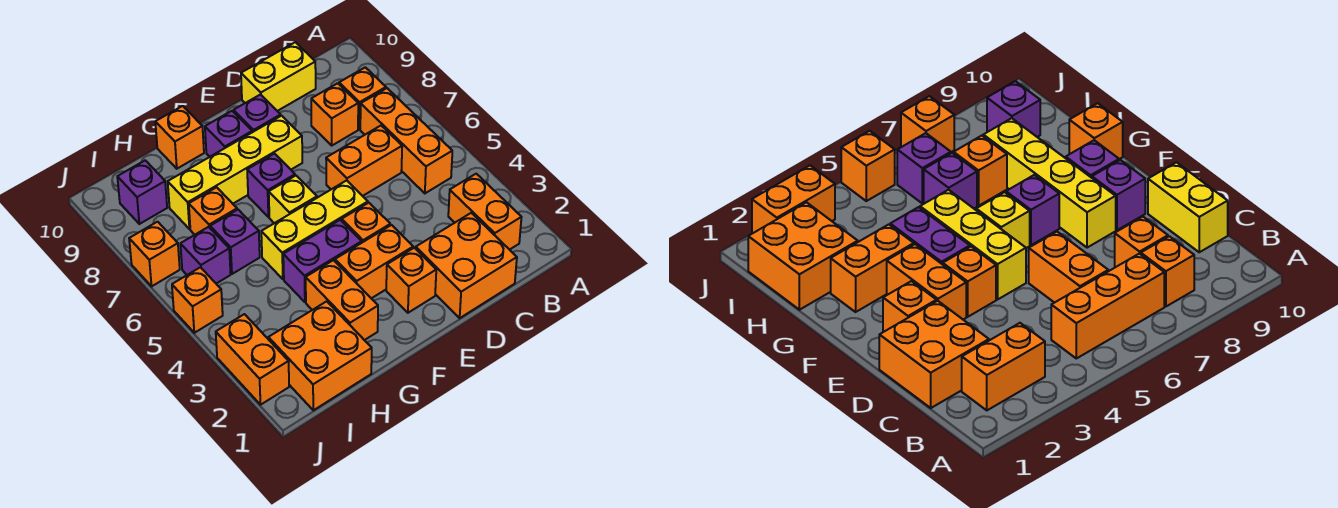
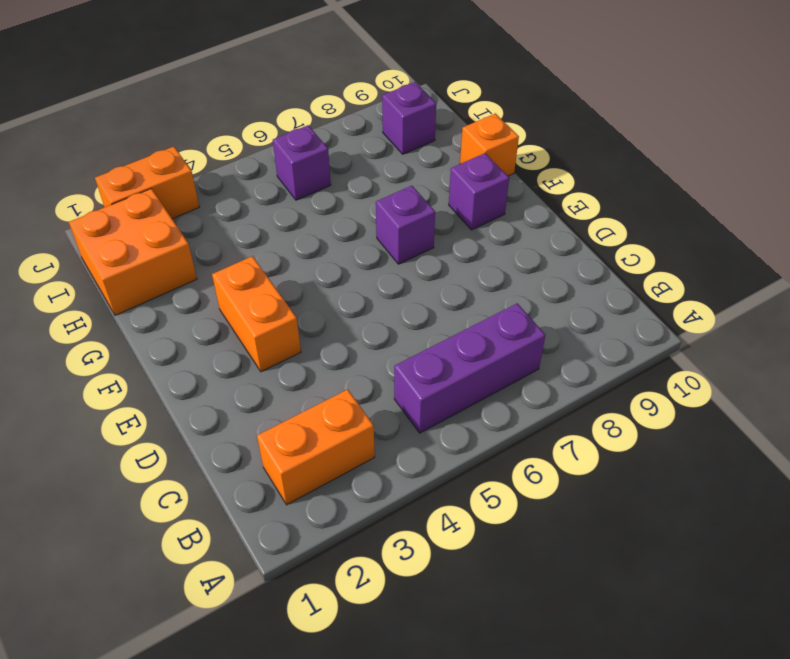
purple 1x3 brick [394,303,545,433] -> orange 1x3 brick [360,88,452,193]
none -> orange 1x1 brick [339,67,386,129]
none -> orange 2x2 brick [416,213,517,318]
none -> orange 1x2 brick [326,126,402,196]

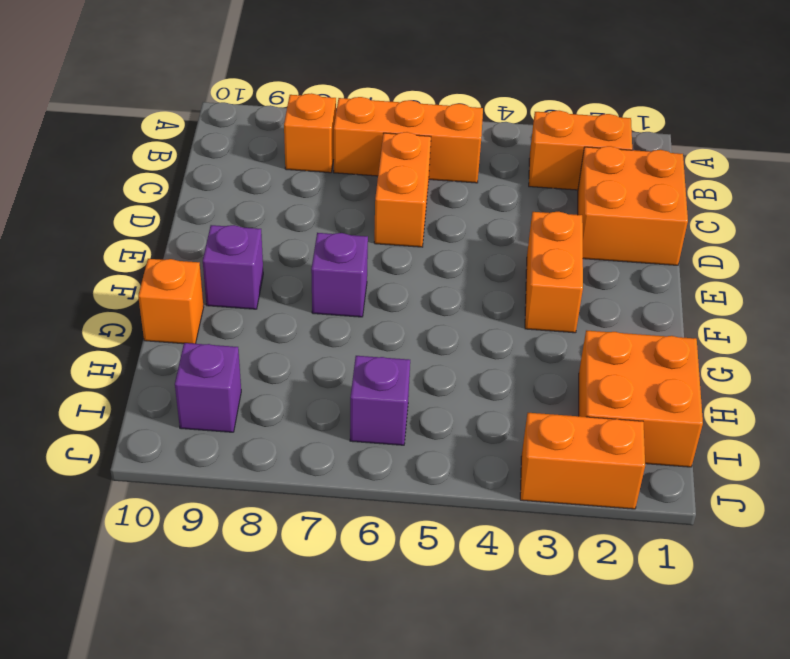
none -> orange 1x1 brick [311,83,358,145]
none -> yellow 1x2 brick [241,42,316,111]
none -> orange 1x1 brick [386,248,436,313]

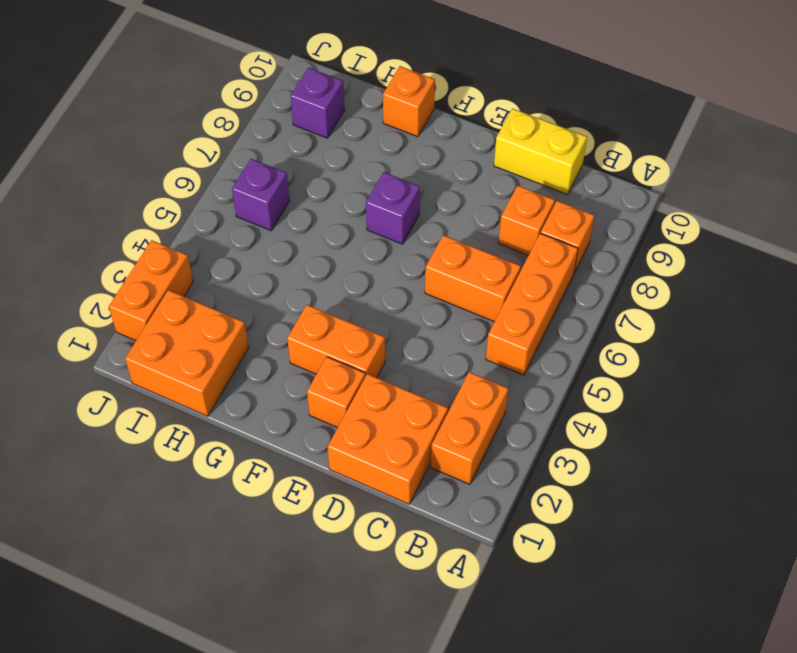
none -> orange 1x1 brick [342,203,390,242]
none -> yellow 1x3 brick [261,180,368,279]
none -> yellow 1x4 brick [168,116,302,229]

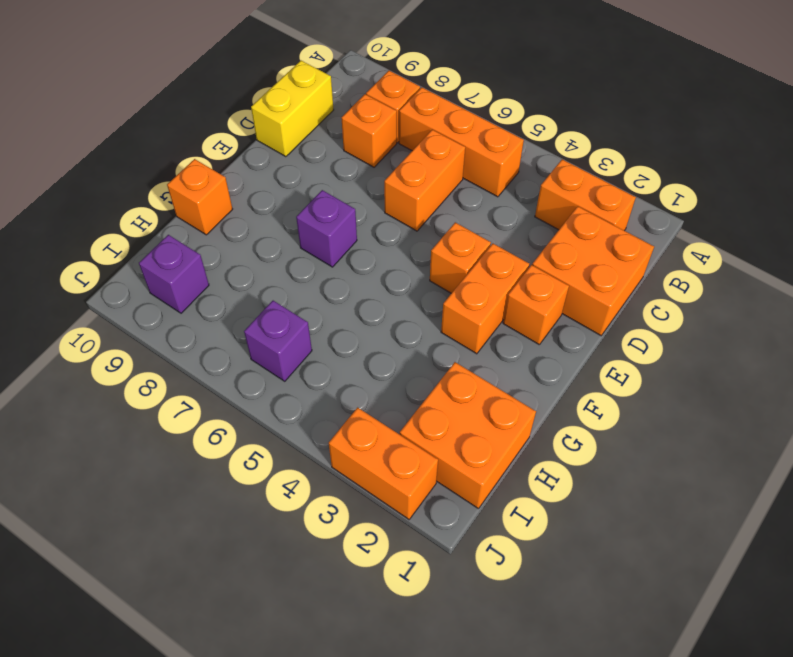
none -> yellow 1x3 brick [261,180,368,279]
none -> yellow 1x4 brick [168,116,302,229]
none -> purple 1x1 brick [234,95,281,132]

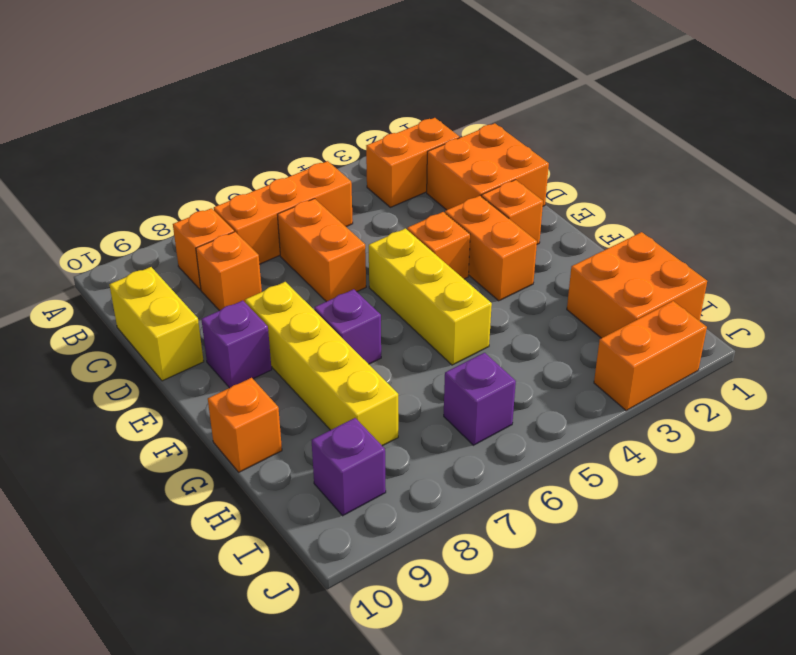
none -> purple 1x2 brick [283,220,362,302]
none -> yellow 1x1 brick [269,175,317,223]
none -> purple 1x1 brick [205,111,252,157]

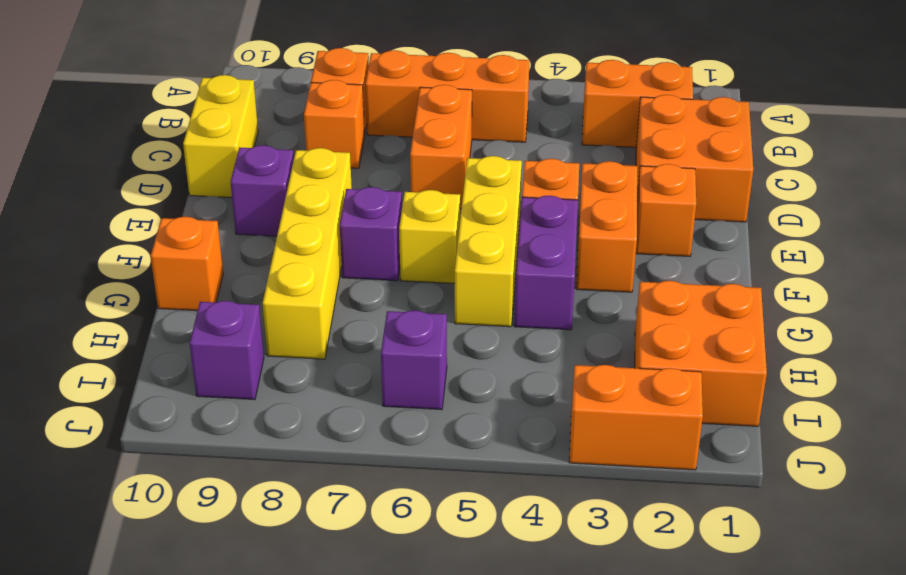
none -> purple 1x1 brick [205,111,252,157]
none -> orange 1x2 brick [306,260,378,340]
none -> purple 1x1 brick [210,210,260,274]

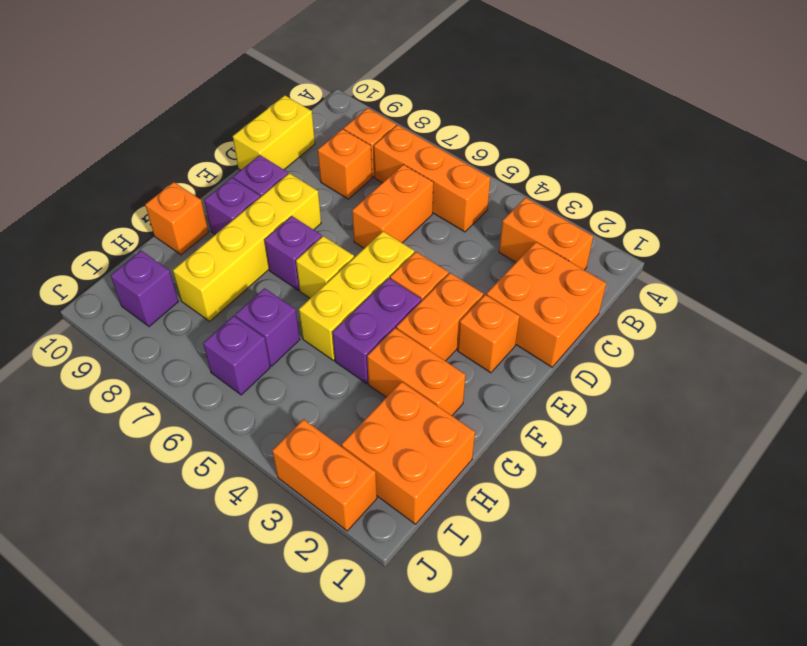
none -> orange 1x1 brick [189,187,237,235]
none -> orange 1x1 brick [172,267,223,333]
none -> orange 1x1 brick [129,222,180,286]

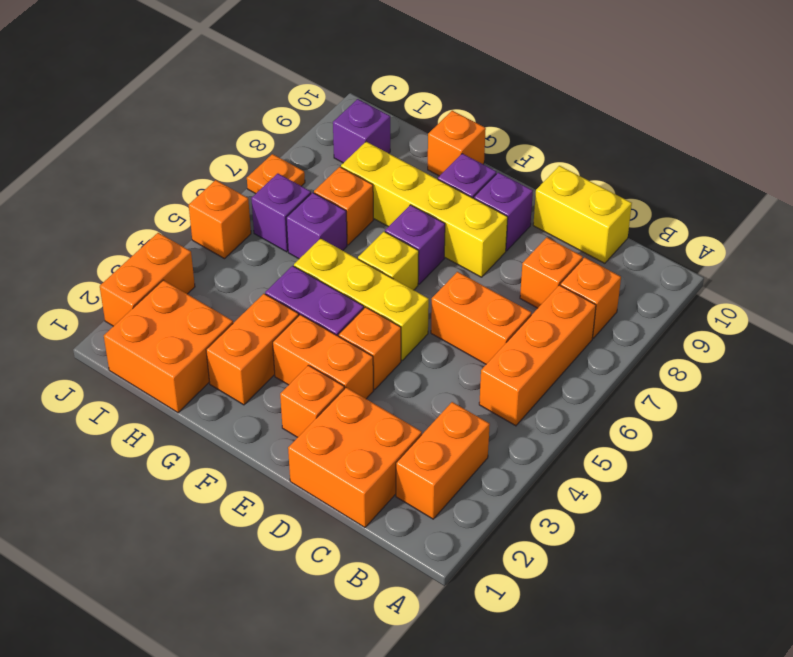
orange 1x1 plate [247,154,305,194] -> orange 1x1 brick [129,222,180,286]

